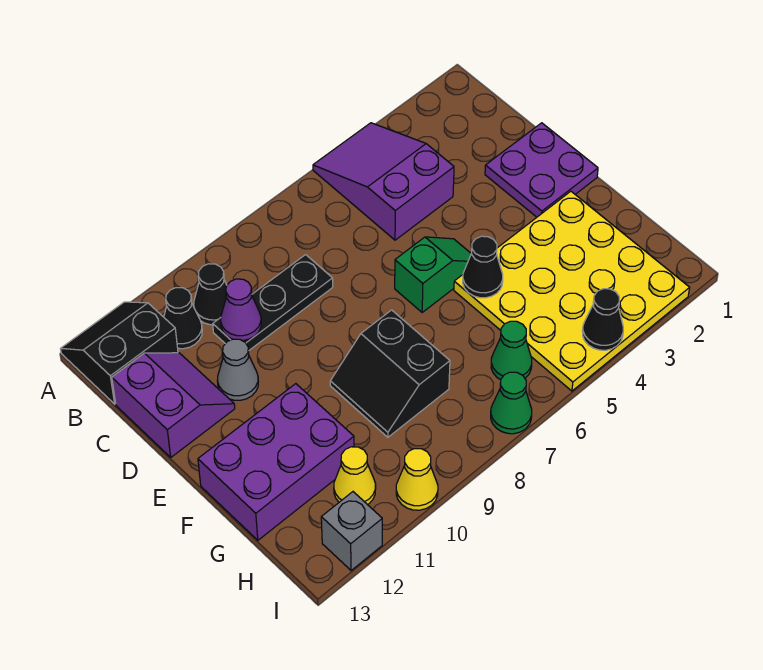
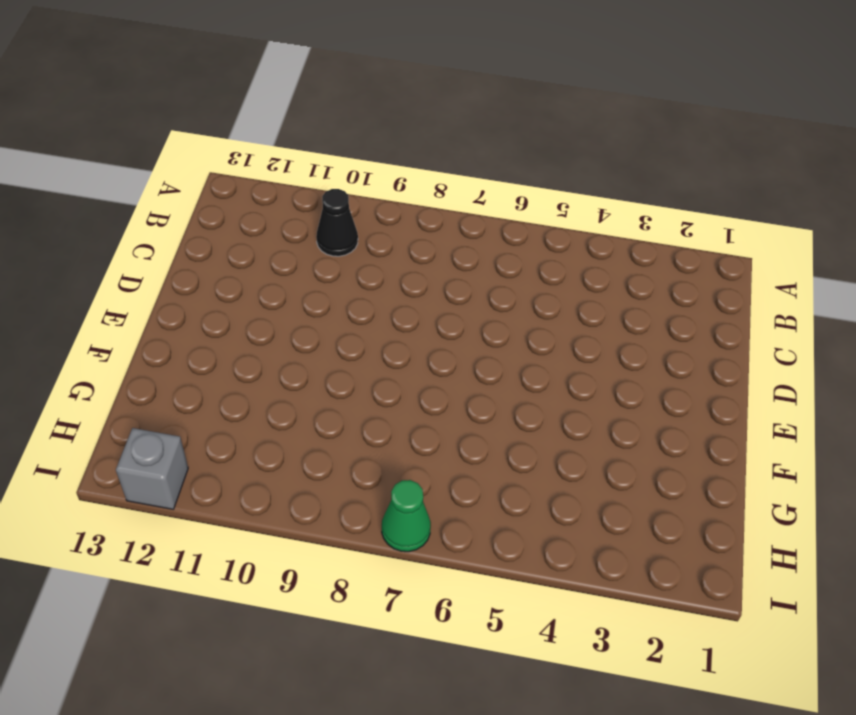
none -> purple 2x3 slope [313,123,454,240]
none -> black 2x2 slope [60,302,178,404]
none -> black 1x1 cone [164,288,202,349]

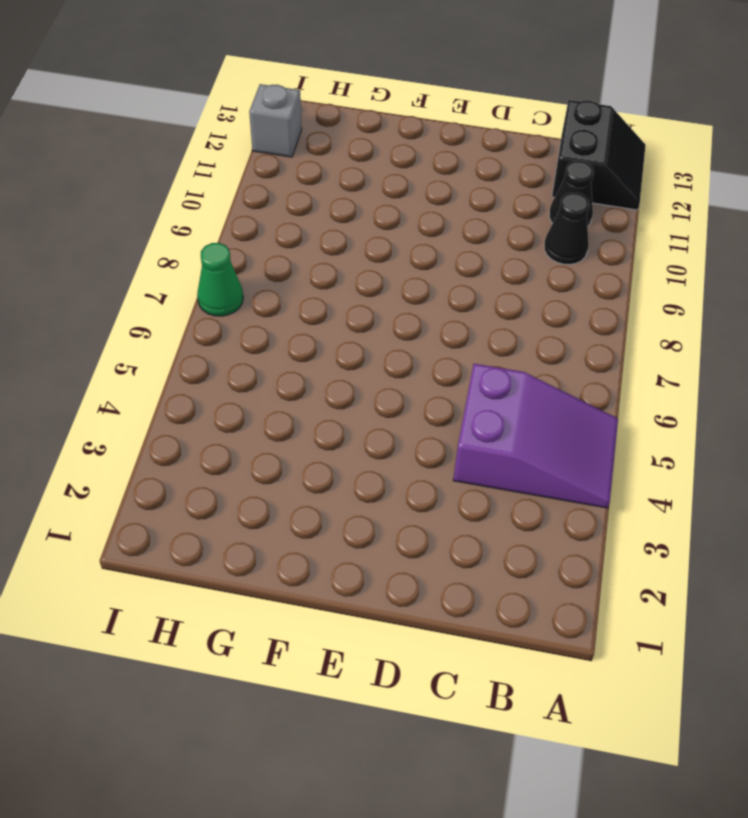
none -> black 1x3 plate [213,255,333,350]
none -> purple 2x2 slope [112,353,235,457]
none -> purple 2x2 plate [485,123,598,217]

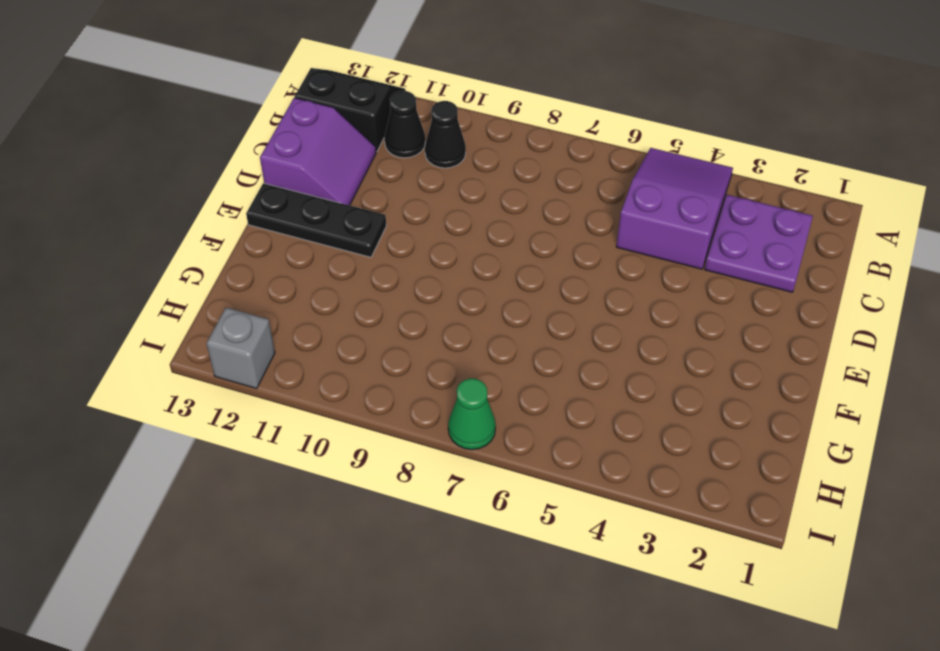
purple 2x2 plate [705,195,813,292] -> purple 2x2 plate moved to [485,123,598,217]
black 1x3 plate [246,183,386,257] -> black 1x3 plate moved to [213,255,333,350]
none -> grey 1x1 cone [217,339,258,400]
none -> green 1x2 slope [395,237,471,312]
none -> yellow 4x4 plate [454,191,690,391]

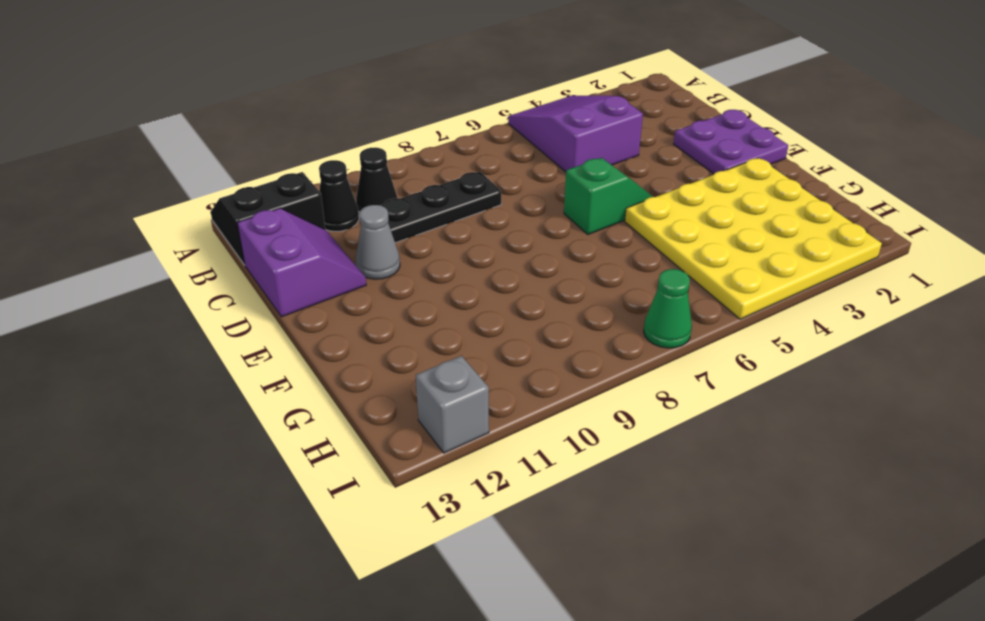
none -> black 2x2 slope [330,310,450,437]
none -> purple 2x3 brick [198,384,354,540]
none -> green 1x1 cone [491,321,532,380]

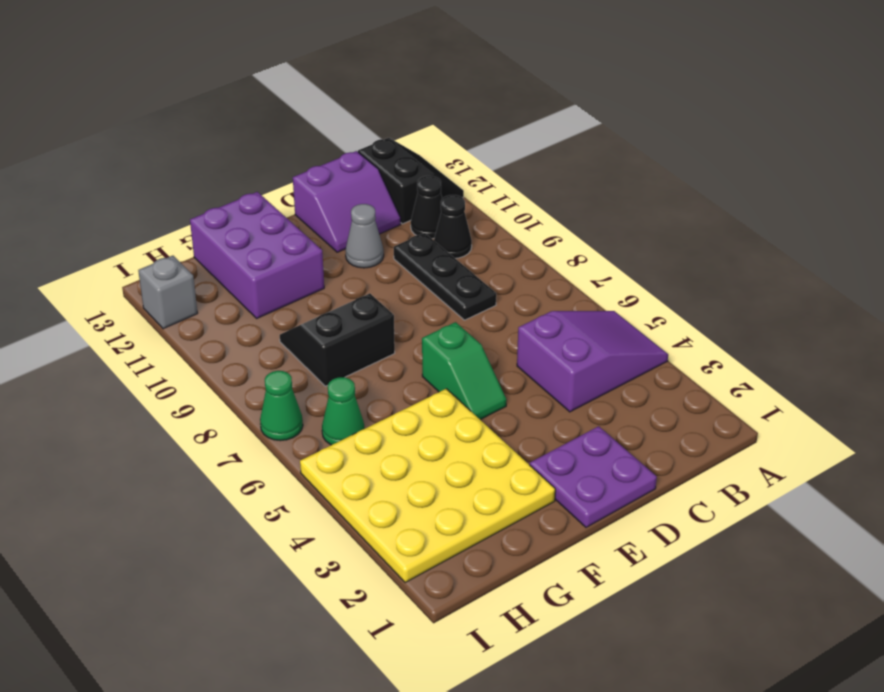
none -> yellow 1x1 cone [334,447,376,505]
none -> yellow 1x1 cone [396,449,438,510]
none -> purple 1x1 cone [221,279,261,341]

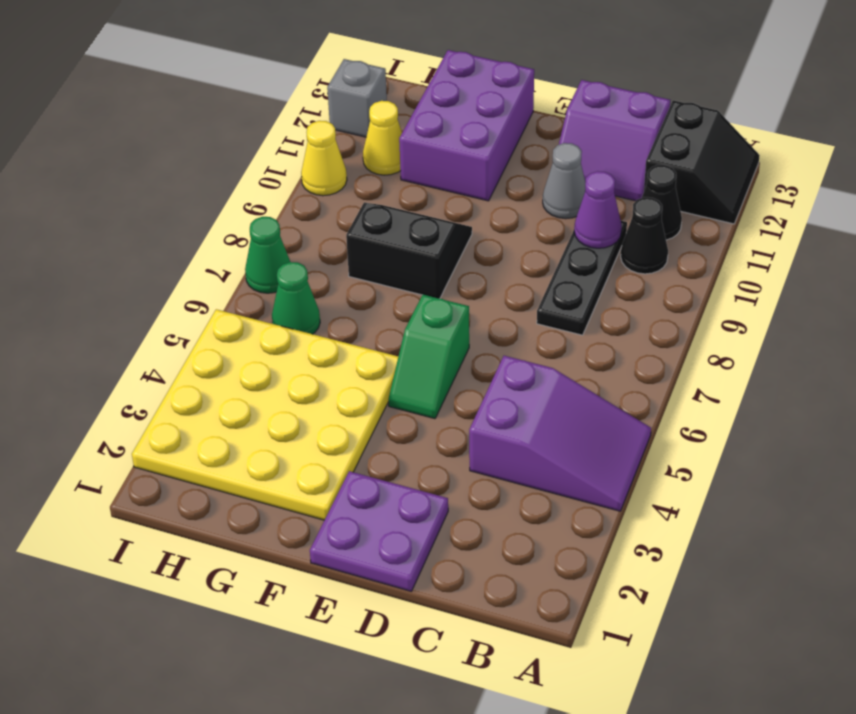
none -> black 1x1 cone [463,236,503,298]
none -> black 1x1 cone [582,289,623,350]

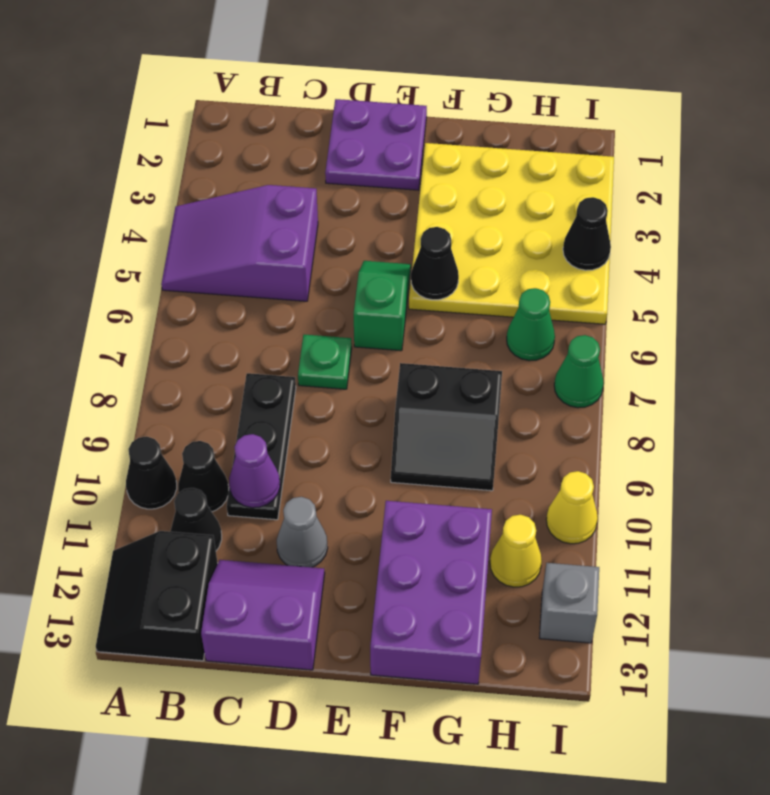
black 1x1 cone [126,437,177,509] -> none
green 1x1 plate [298,334,352,389] -> none

